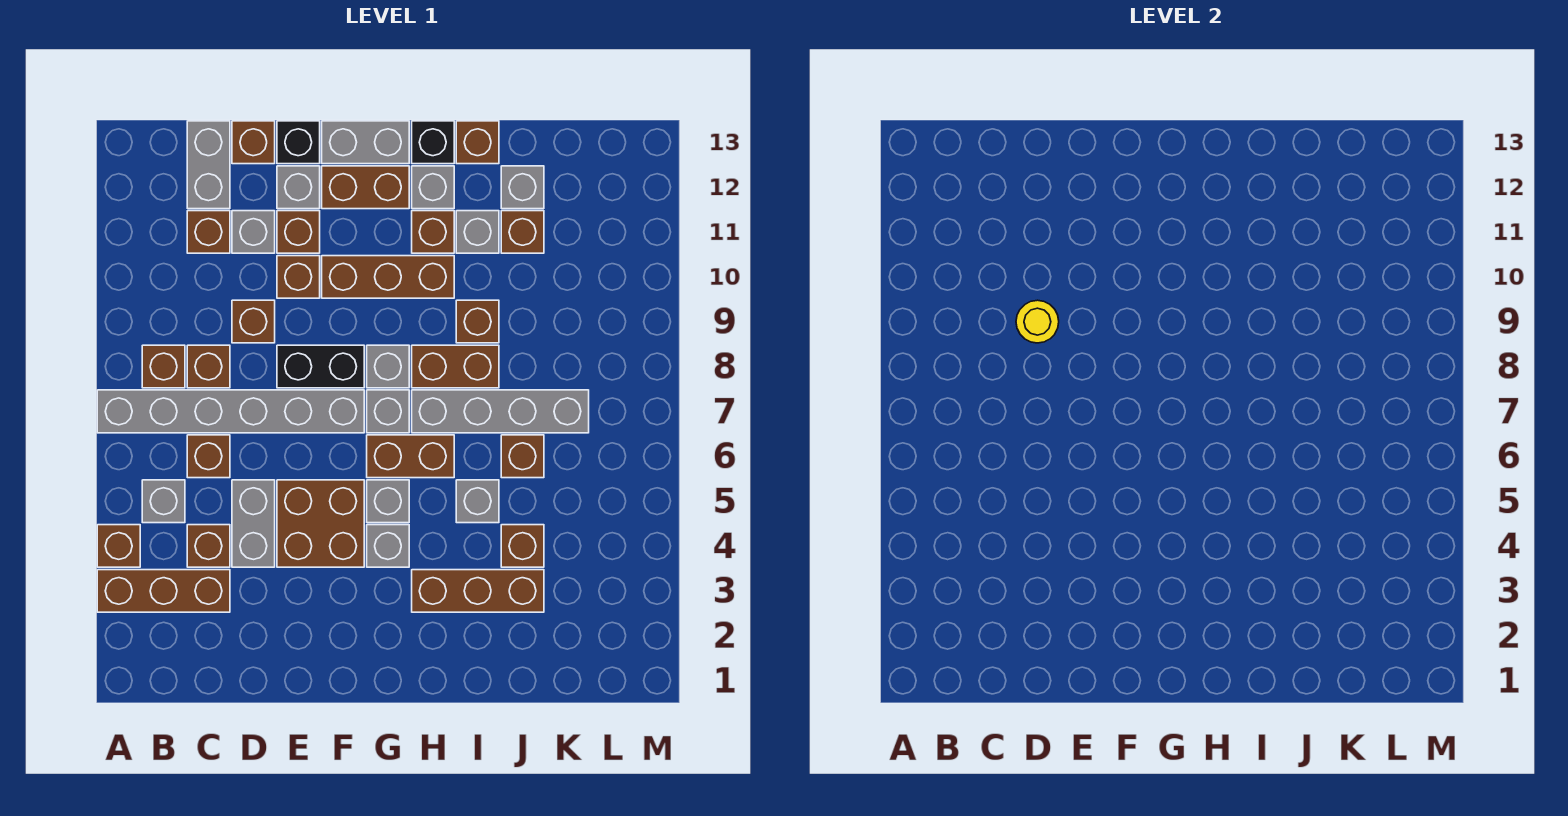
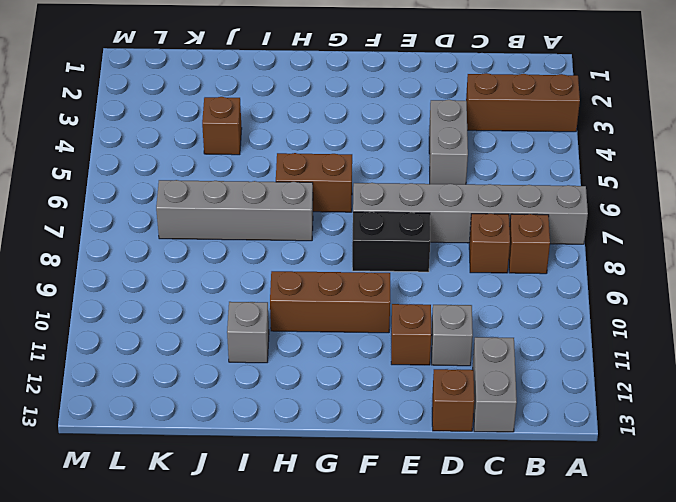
none -> brown 1x1 brick [97,525,140,567]
none -> grey 1x1 brick [142,480,185,523]
none -> brown 1x1 brick [187,525,230,567]
none -> brown 1x1 brick [187,435,230,478]

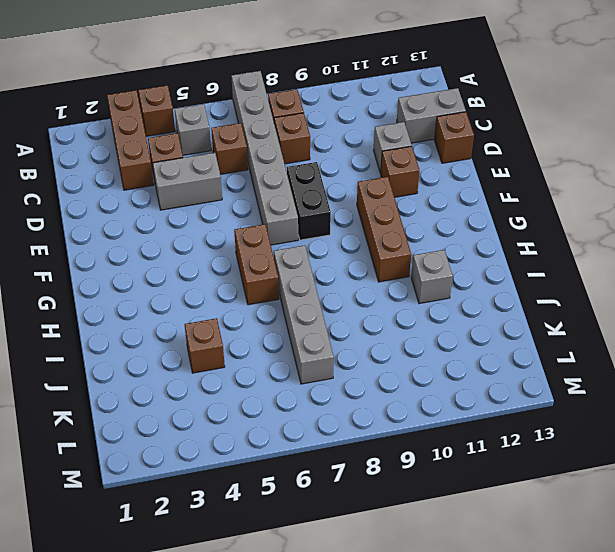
none -> brown 1x1 brick [187,211,230,253]
none -> brown 1x1 brick [232,300,275,343]
none -> brown 2x2 brick [277,480,364,567]
none -> brown 1x1 brick [277,256,320,298]

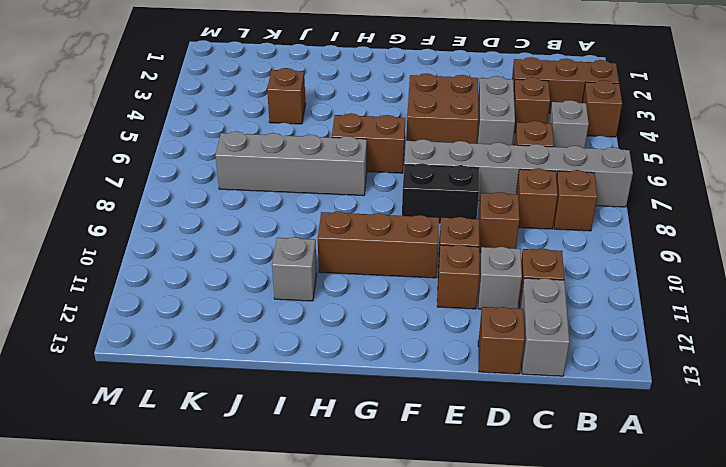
none -> grey 1x1 brick [277,166,320,209]
none -> black 1x1 brick [277,121,320,164]
none -> brown 1x2 brick [322,166,409,209]
none -> grey 1x2 brick [322,121,409,164]

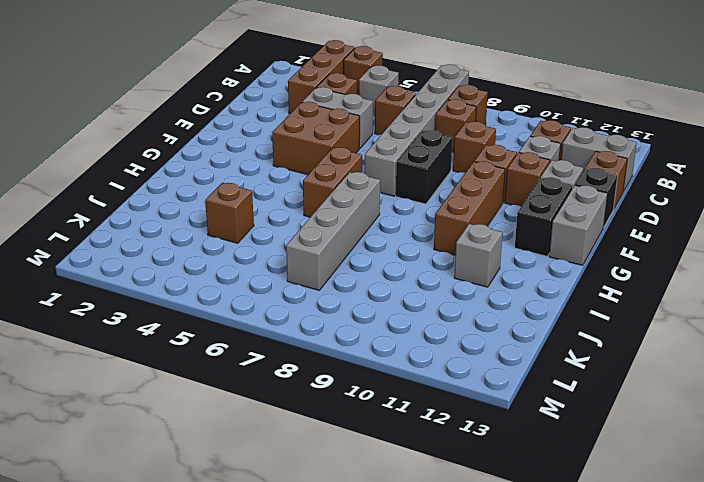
black 1x2 brick [515,177,573,256] -> brown 1x2 brick [322,166,409,209]
none -> grey 1x1 brick [367,525,409,567]
none -> grey 1x1 brick [367,480,409,523]
none -> grey 1x1 brick [367,390,409,433]
none -> grey 1x1 brick [367,345,409,388]

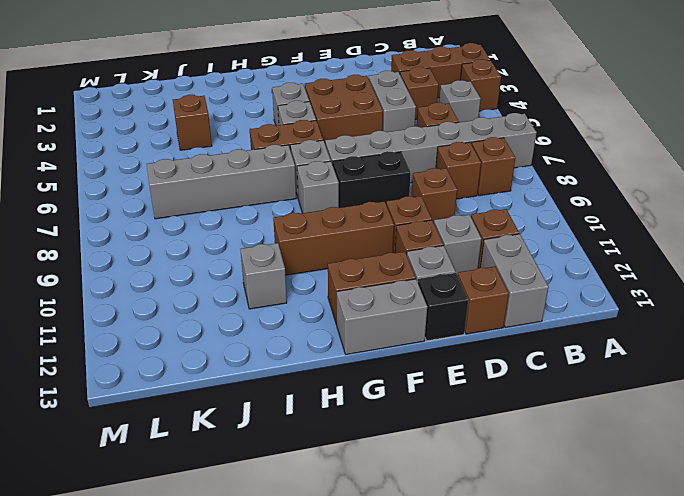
none -> brown 1x3 brick [412,570,544,612]
none -> brown 1x2 brick [412,345,499,388]
none -> brown 1x1 brick [412,211,454,253]
none -> grey 1x1 brick [412,166,454,209]

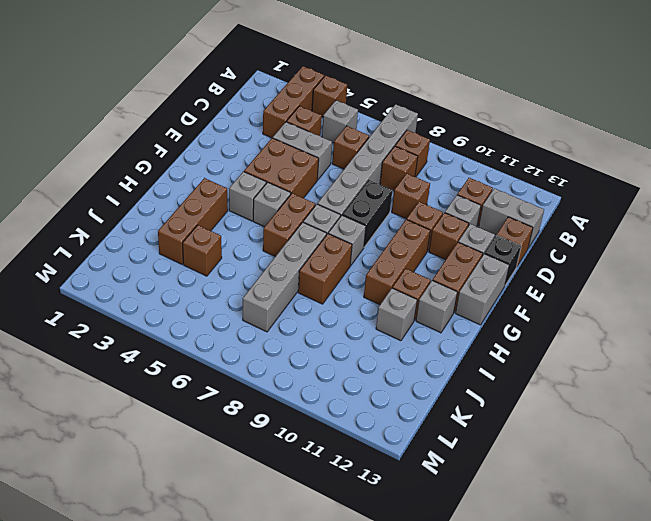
none -> black 1x1 brick [412,121,454,164]
none -> grey 1x1 brick [456,480,499,523]
none -> brown 1x1 brick [456,300,499,343]
none -> brown 1x1 brick [456,121,499,164]

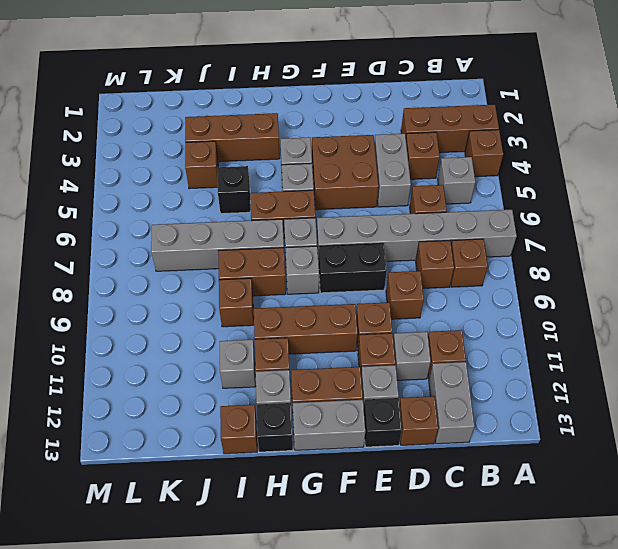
black 1x1 brick [217,166,250,214] -> grey 1x1 brick [456,480,499,523]
none -> brown 1x1 brick [501,435,544,478]
none -> brown 1x1 brick [501,211,544,253]
none -> grey 1x1 brick [501,166,544,209]
none -> yellow 1x1 round brick [1016,300,1059,343]

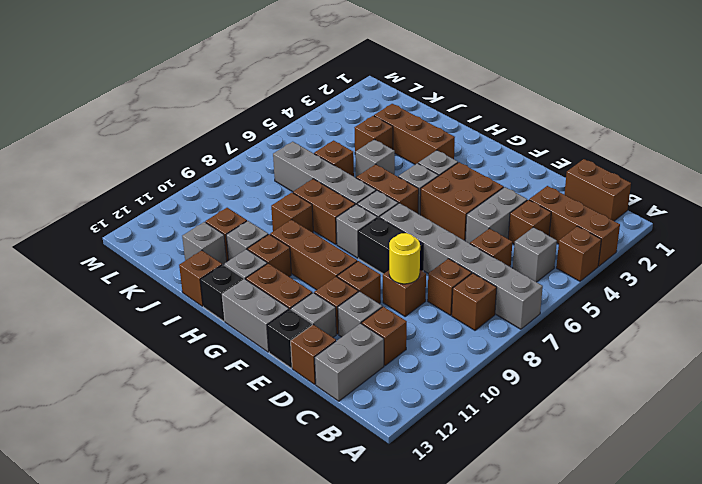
brown 1x2 brick [564,159,631,221] -> none

